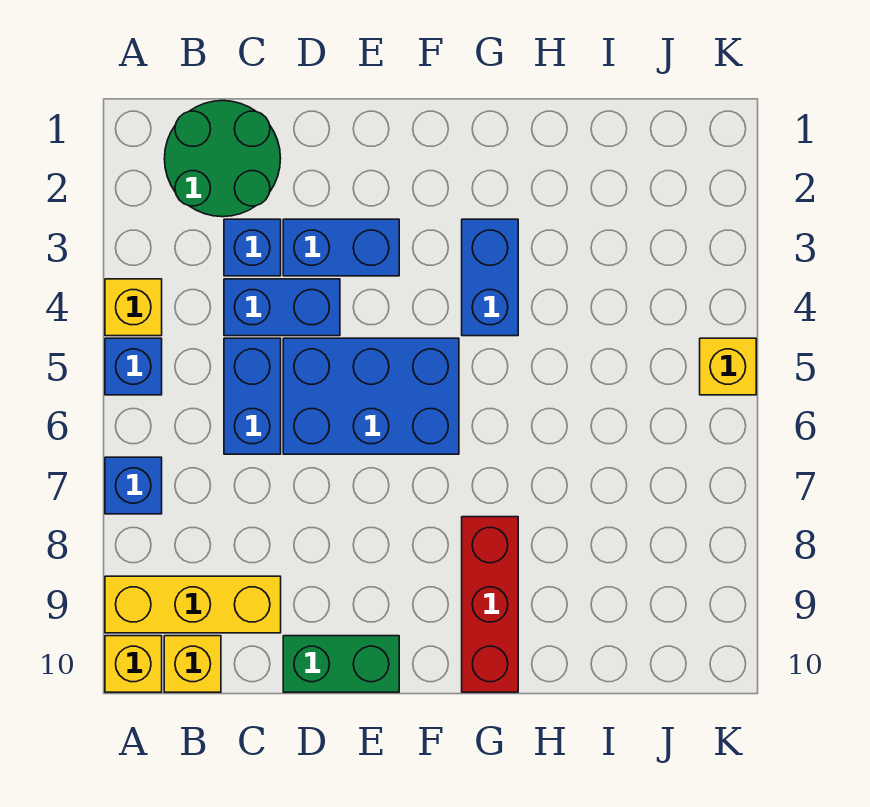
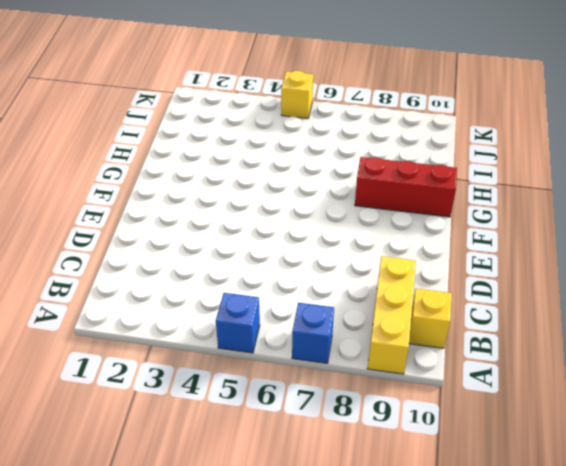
none -> yellow 1x1 brick [105,279,162,336]
none -> yellow 1x1 brick [105,636,162,692]
none -> green 2x2 round brick [164,101,281,217]

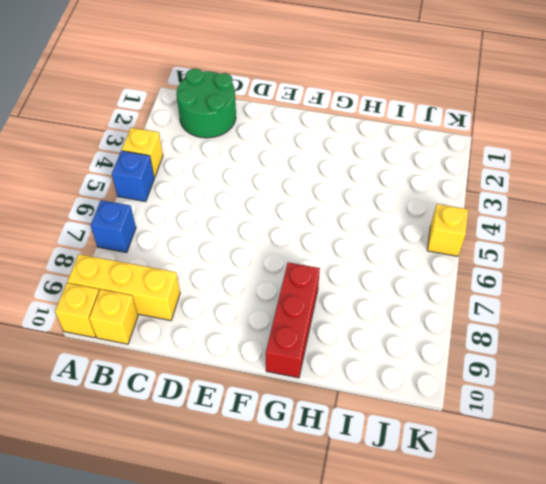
none -> blue 1x1 brick [224,219,281,276]
none -> blue 1x2 brick [224,279,340,336]
none -> blue 1x2 brick [224,338,281,454]

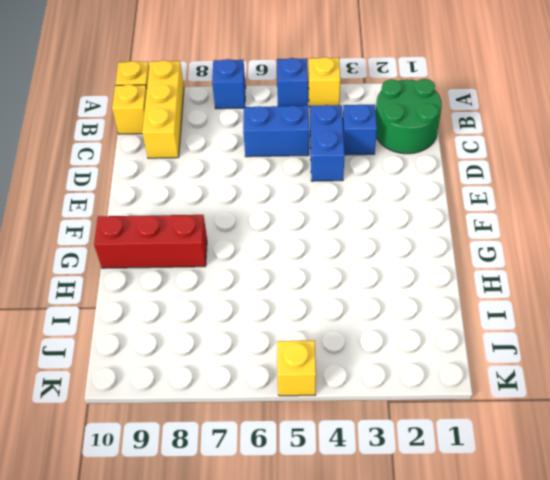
none -> blue 1x2 brick [283,219,399,276]
none -> blue 2x3 brick [283,338,459,454]
none -> green 1x2 brick [283,636,399,692]

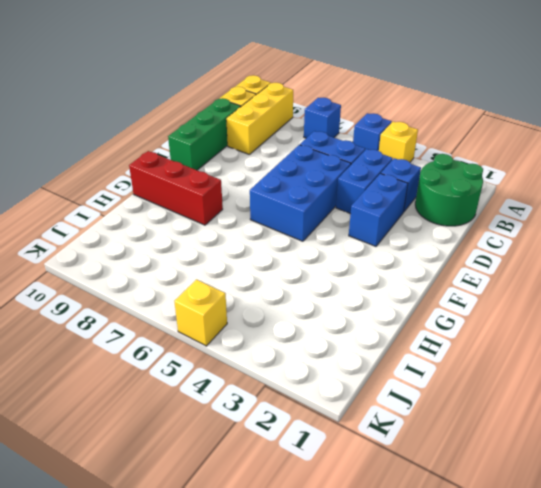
green 1x3 brick [168,98,241,170] -> green 1x2 brick [283,636,399,692]
none -> blue 1x2 brick [462,219,518,336]

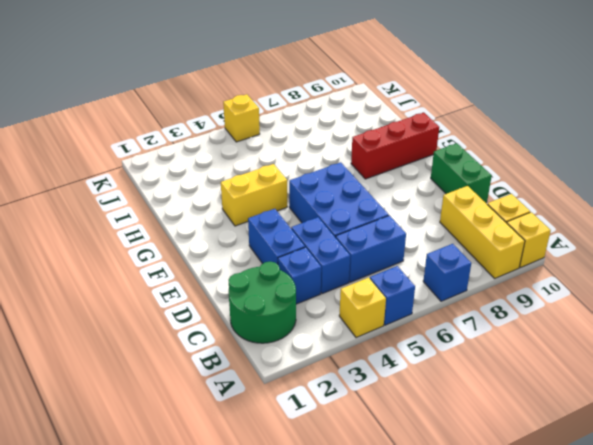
yellow 1x2 brick [221,164,287,226] -> blue 1x2 brick [462,219,518,336]

